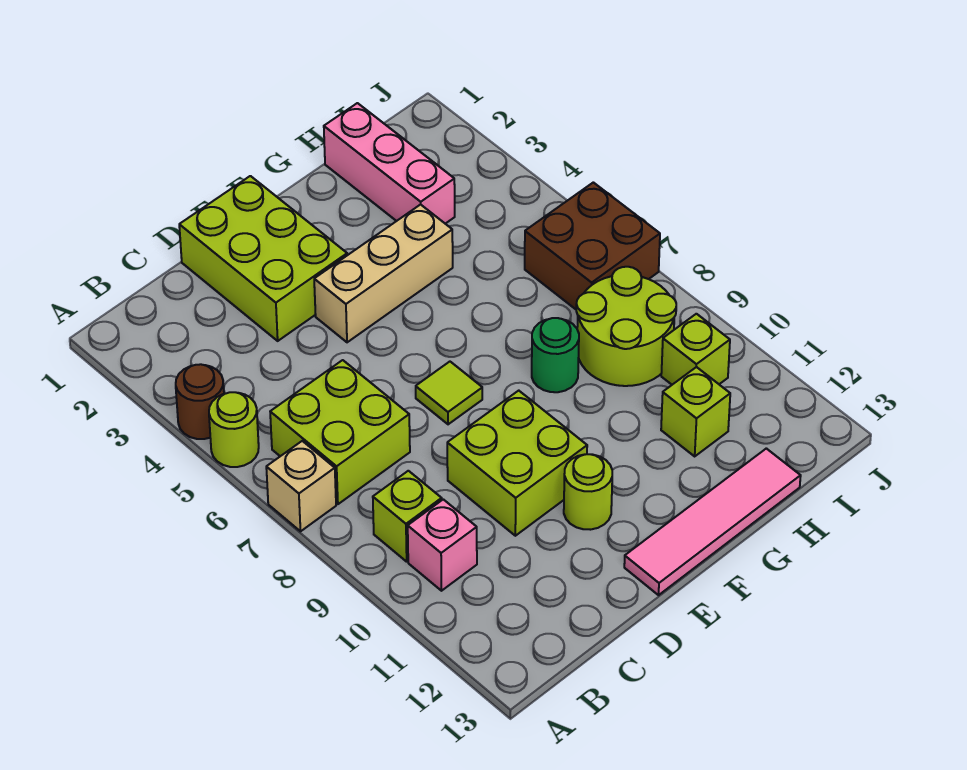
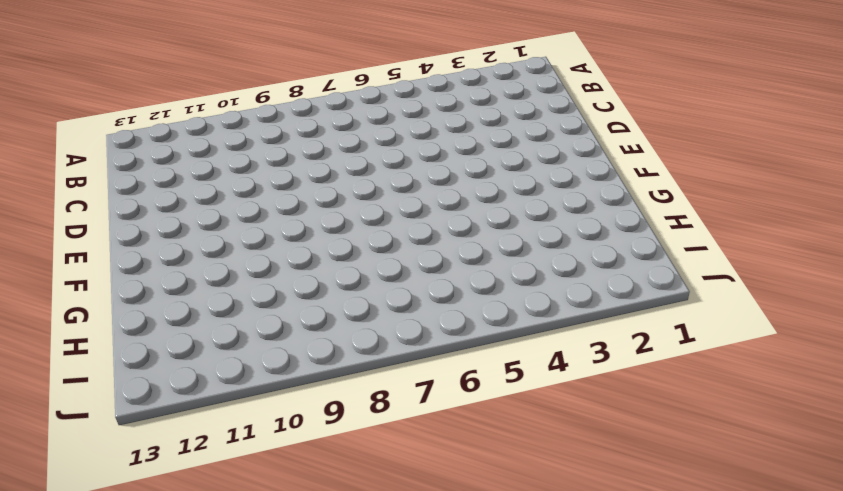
none -> brown 1x1 round brick [176,364,224,439]
none -> lime 1x1 round brick [209,392,259,467]
none -> tan 1x1 brick [266,441,336,531]

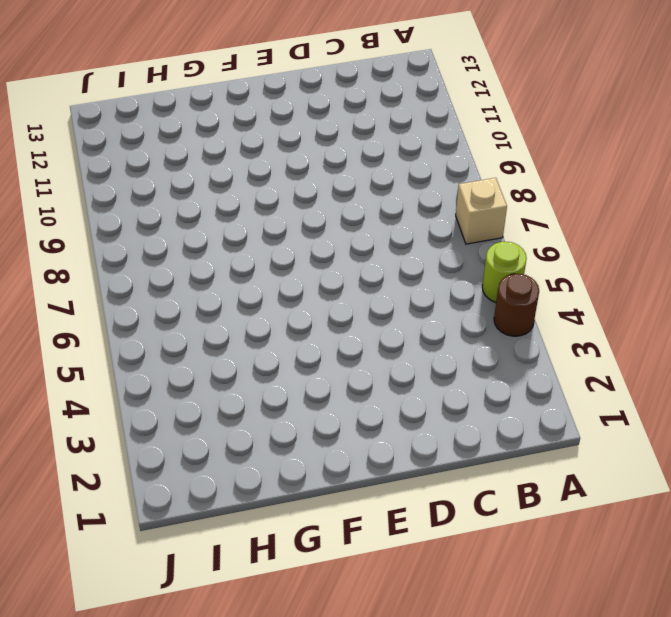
none -> lime 2x2 brick [270,360,410,504]
none -> lime 1x1 brick [373,471,442,562]
none -> pink 1x1 brick [408,499,477,591]

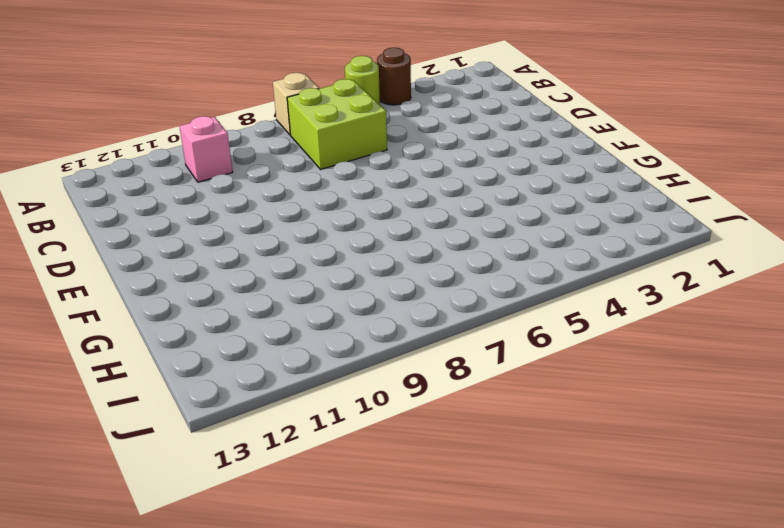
none -> lime 1x1 brick [373,471,442,562]
none -> lime 2x3 brick [179,176,347,341]
none -> lime 2x2 brick [447,391,587,536]

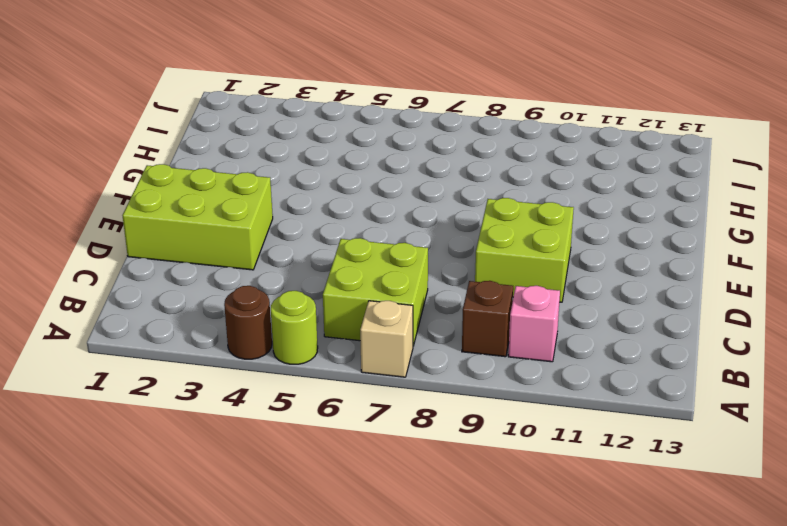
brown 1x1 brick [462,281,513,357] -> lime 1x1 brick [373,471,442,562]
none -> tan 1x3 brick [314,204,453,342]
none -> lime 1x1 tile [416,362,482,424]
none -> lime 1x1 round brick [564,454,612,530]

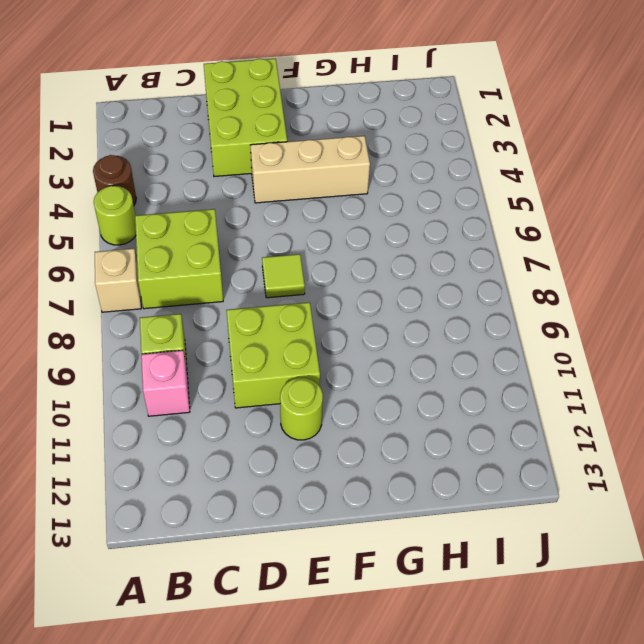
none -> pink 1x4 tile [624,448,801,595]
none -> green 1x1 round brick [532,318,579,392]
none -> pink 1x3 brick [324,103,455,224]

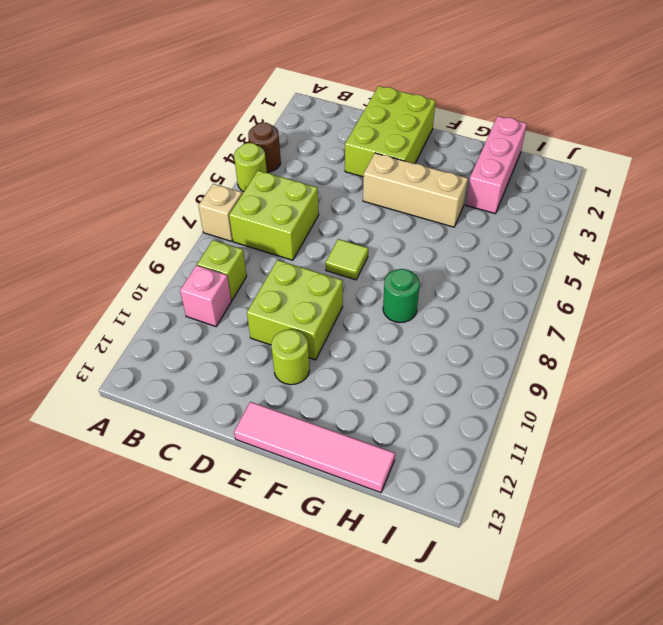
none -> lime 2x2 round brick [576,267,676,386]
none -> lime 1x1 brick [661,367,730,456]
none -> brown 2x2 brick [525,182,660,309]

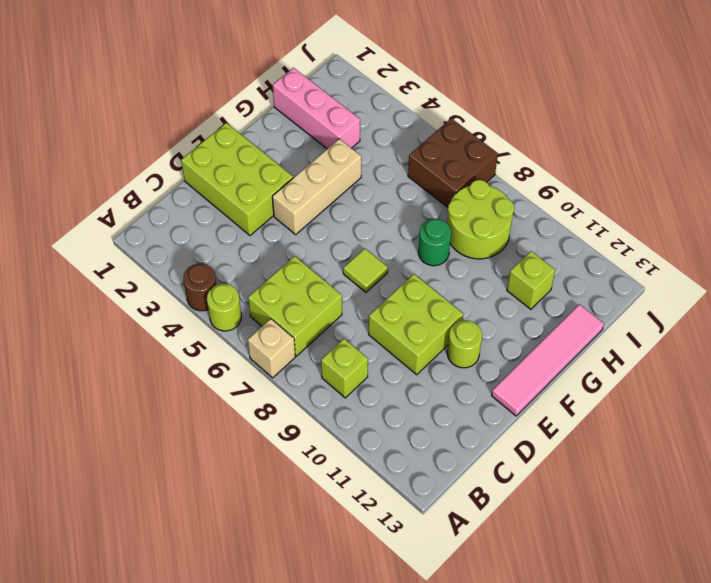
none -> pink 1x1 brick [408,499,477,591]
none -> lime 1x1 brick [661,314,730,385]

